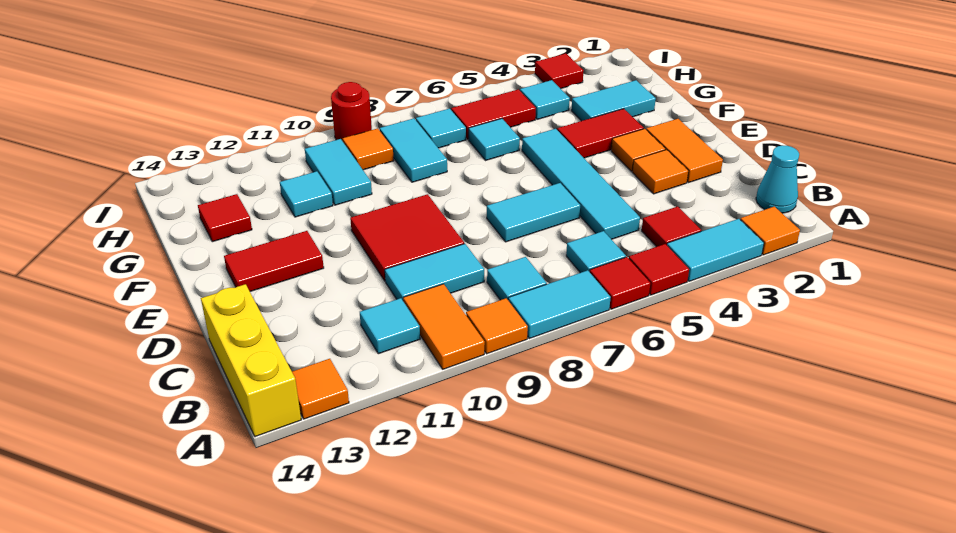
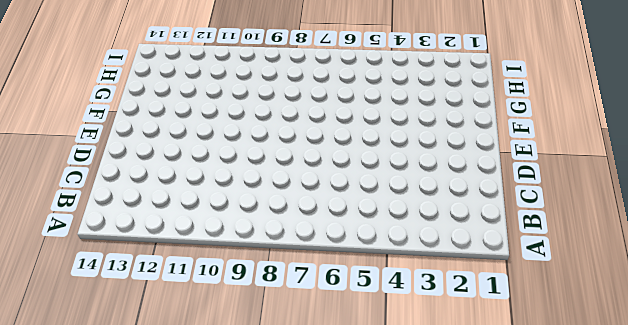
none -> orange 1x1 tile [740,207,800,255]
none -> cyan 1x2 tile [667,219,764,281]
none -> red 1x1 tile [629,244,689,295]
none -> red 1x1 tile [590,257,650,309]

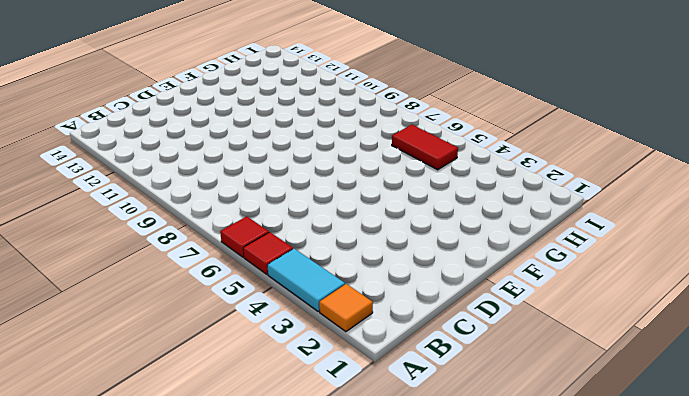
none -> cyan 1x2 tile [508,270,611,339]
none -> orange 1x1 tile [466,298,528,354]
none -> orange 1x2 tile [403,284,485,369]
none -> orange 1x1 tile [292,359,349,419]

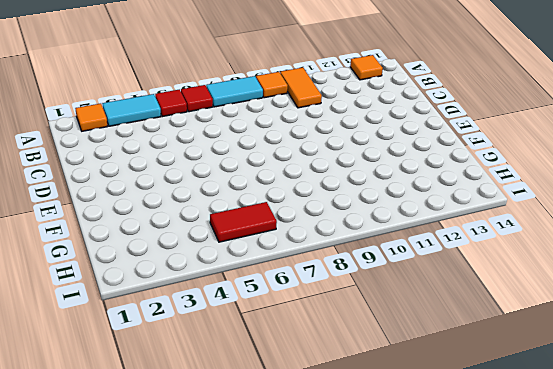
none -> yellow 1x3 brick [201,284,301,437]
none -> cyan 1x1 cone [756,145,799,213]
none -> red 1x1 tile [642,206,701,247]
none -> cyan 1x1 tile [566,231,626,273]

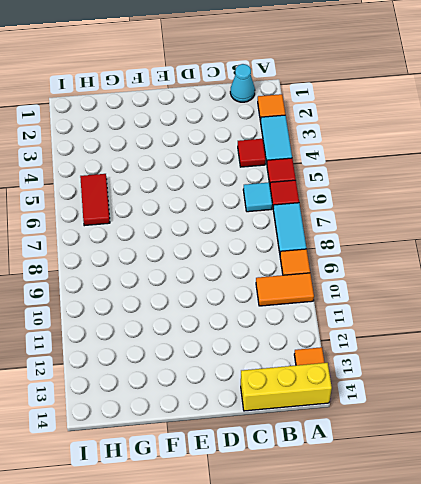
none -> cyan 1x1 tile [487,257,547,300]
none -> cyan 1x1 tile [360,298,420,354]
none -> cyan 1x4 tile [522,129,640,239]
none -> cyan 1x2 tile [385,244,484,300]

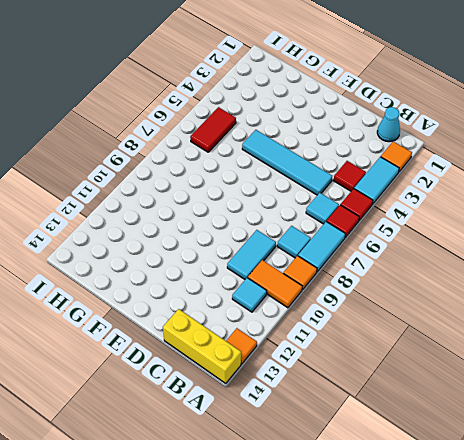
none -> orange 1x2 tile [646,119,723,183]
none -> orange 1x1 tile [632,150,688,194]
none -> cyan 1x2 tile [487,183,580,242]
none -> red 2x2 tile [350,194,464,281]

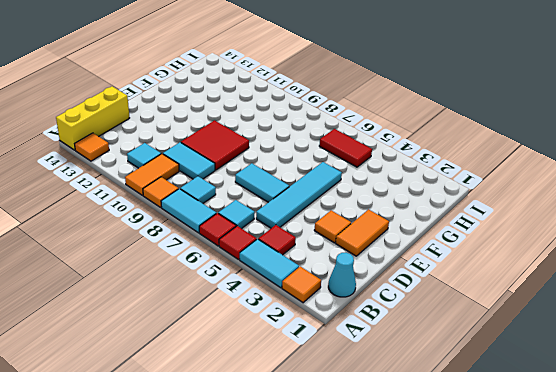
none -> orange 1x1 tile [611,129,666,171]
none -> red 1x2 tile [224,231,324,291]
none -> red 1x2 tile [557,109,644,158]
none -> cyan 1x2 tile [571,80,656,121]

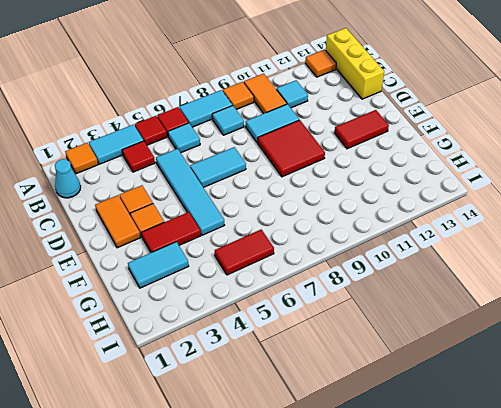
none -> cyan 1x1 tile [469,119,520,160]
none -> cyan 1x2 tile [380,118,447,182]
none -> cyan 1x2 tile [305,139,372,205]
none -> cyan 1x1 tile [280,171,333,217]

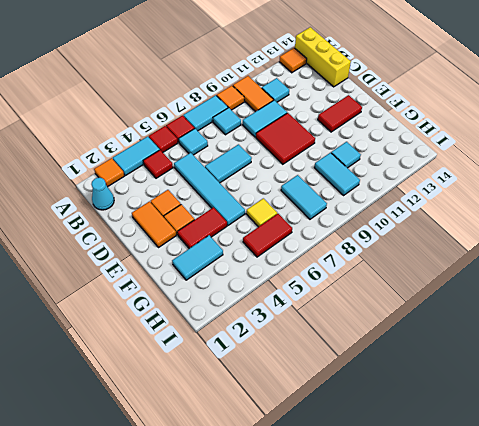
yellow 1x1 tile [246,198,277,227] -> cyan 1x1 tile [469,119,520,160]
none -> red 1x1 tile [198,194,252,242]
none -> cyan 1x1 tile [520,80,570,119]
none -> cyan 1x1 tile [416,109,466,148]
none -> orange 1x1 tile [343,128,394,170]

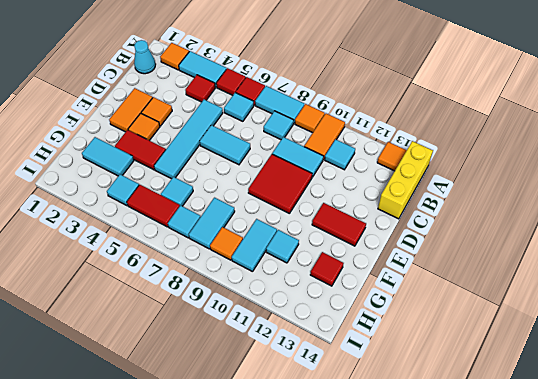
none -> red 1x1 tile [535,53,584,89]
none -> red 1x1 round brick [331,82,372,141]

